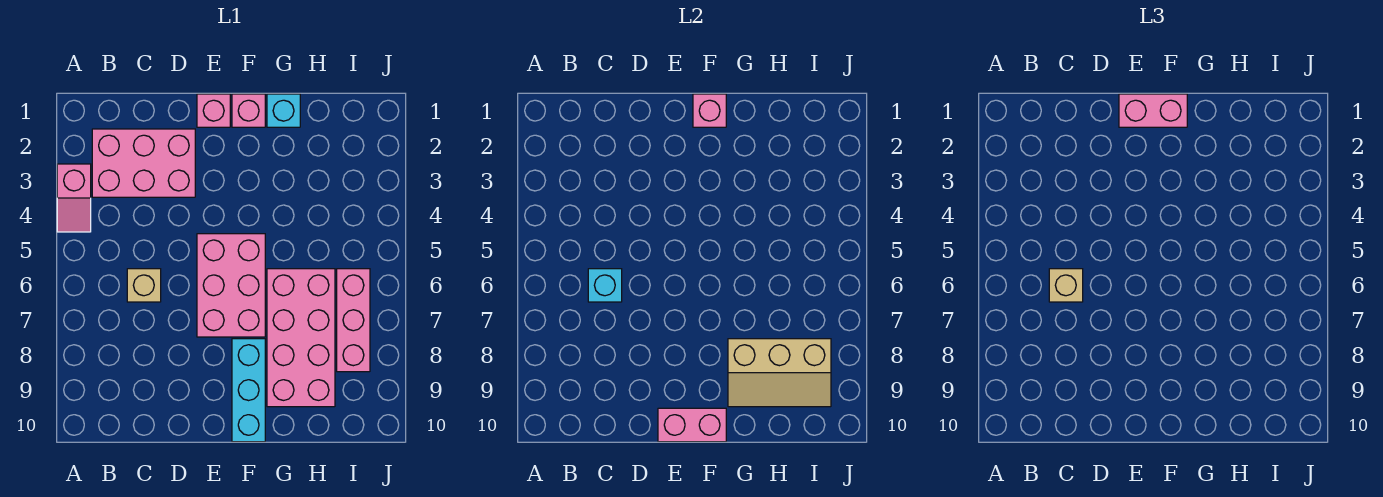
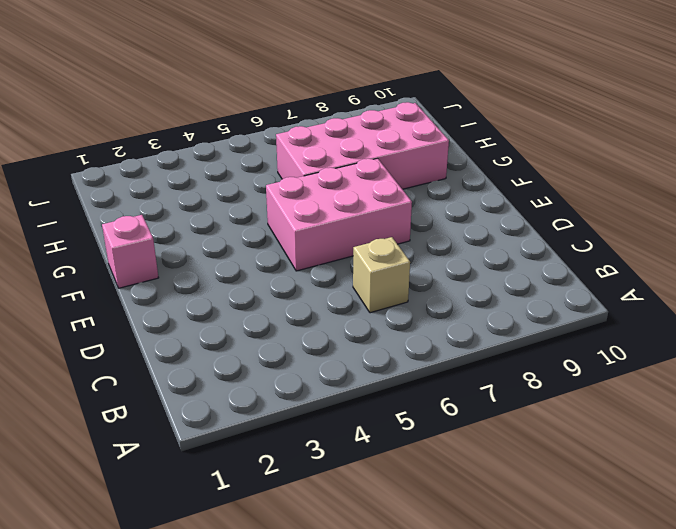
none -> pink 1x2 slope [57,164,91,232]
none -> pink 2x3 brick [92,129,195,197]
none -> pink 1x1 brick [197,94,230,127]

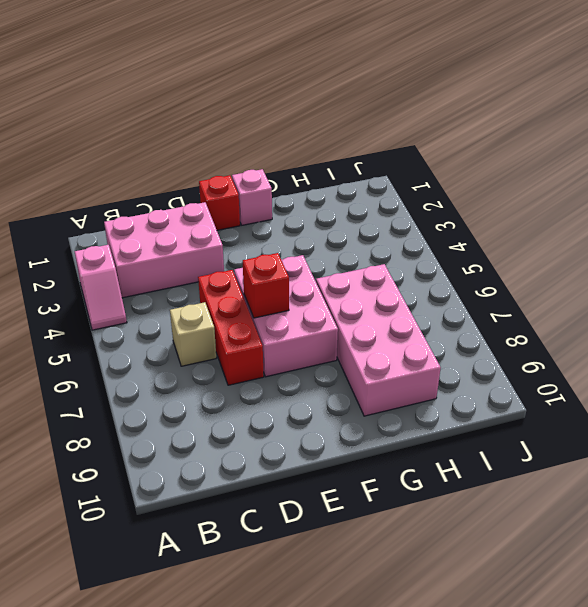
red 1x3 brick [198,270,264,385] -> none
red 1x1 brick [199,175,240,230] -> pink 1x1 brick [197,94,230,127]
red 1x1 brick [243,253,289,318] -> none
none -> cyan 1x3 brick [232,339,265,442]
none -> cyan 1x1 brick [267,94,300,127]
none -> pink 1x3 brick [337,269,370,372]

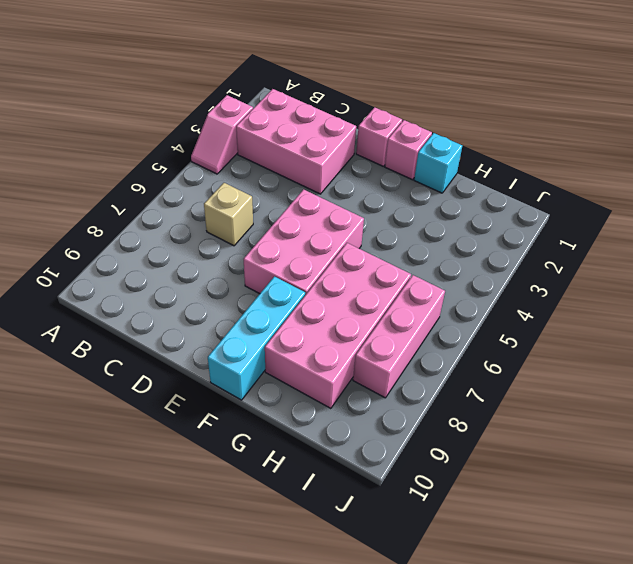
none -> cyan 1x1 brick [588,269,622,302]
none -> pink 1x2 brick [658,408,726,442]
none -> pink 1x1 brick [693,94,726,127]

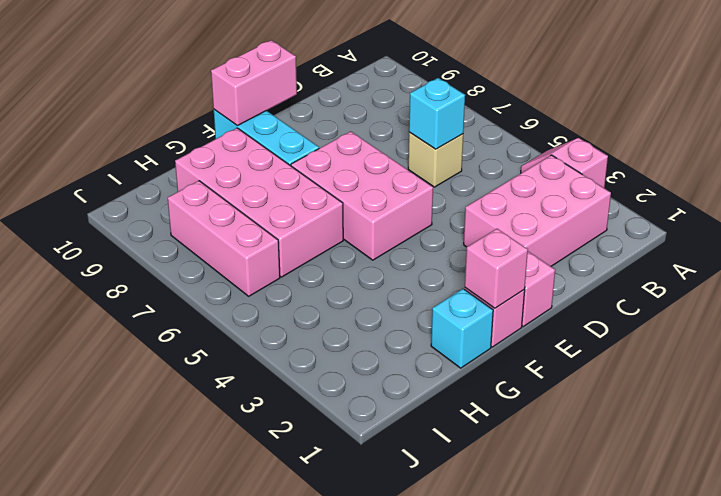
none -> tan 2x3 slope [728,339,831,407]
none -> tan 1x1 brick [1049,269,1083,302]
none -> pink 1x2 brick [1119,94,1187,127]

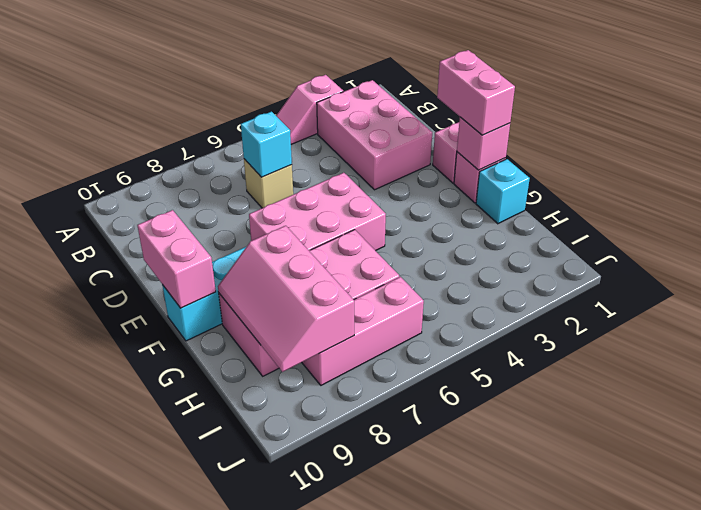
pink 2x3 slope [218,226,354,372] -> tan 2x3 slope [728,339,831,407]
none -> tan 1x1 brick [1049,269,1083,302]

